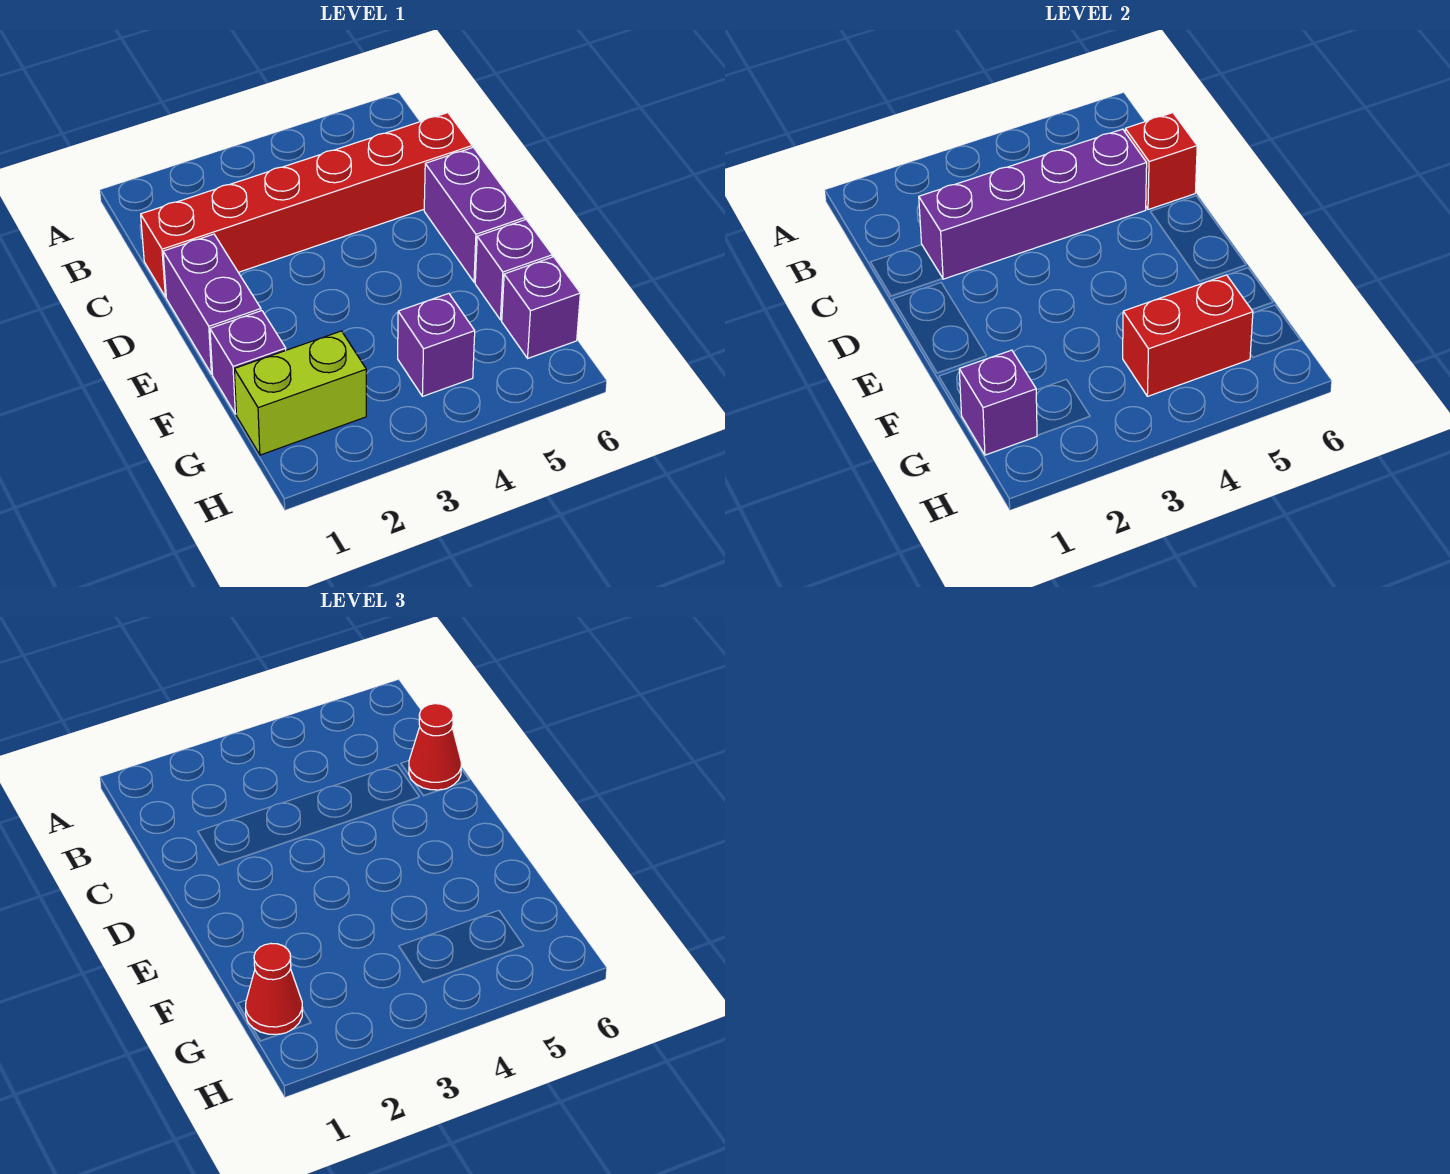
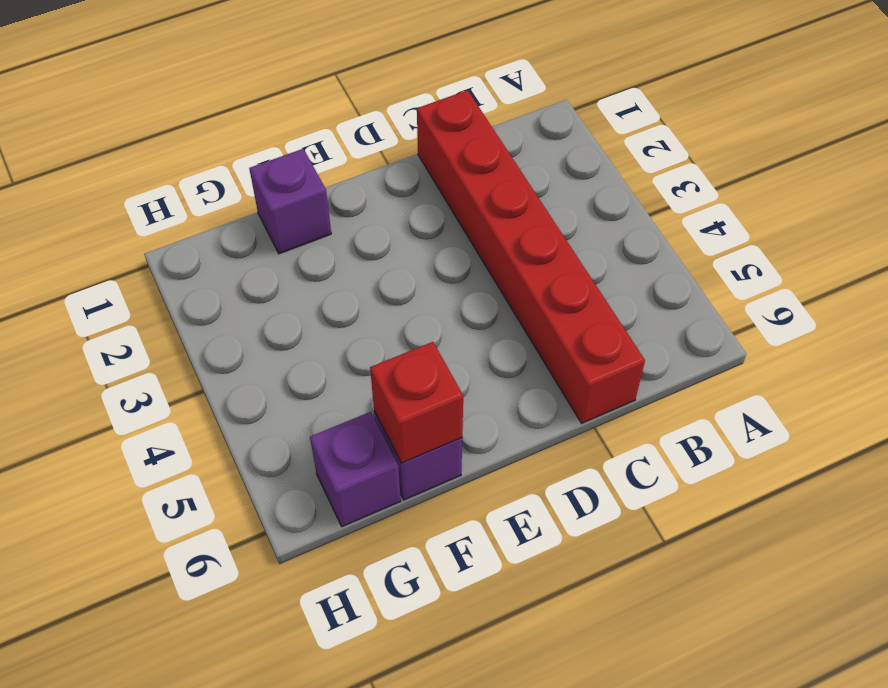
red 1x1 brick [370,342,463,463] -> red 1x1 brick moved to [1125,113,1197,210]
none -> purple 1x2 brick [163,234,261,374]
none -> purple 1x2 brick [424,147,525,282]
none -> lime 1x2 brick [234,331,366,455]

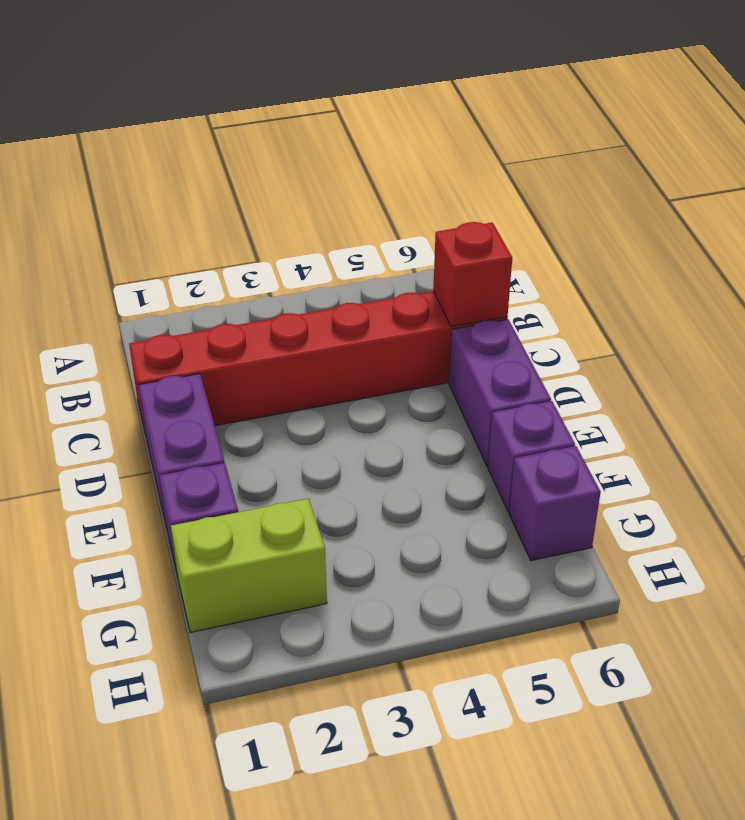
none -> purple 1x1 brick [398,293,475,396]
none -> purple 1x4 brick [919,129,1147,279]
none -> purple 1x1 brick [959,350,1037,455]

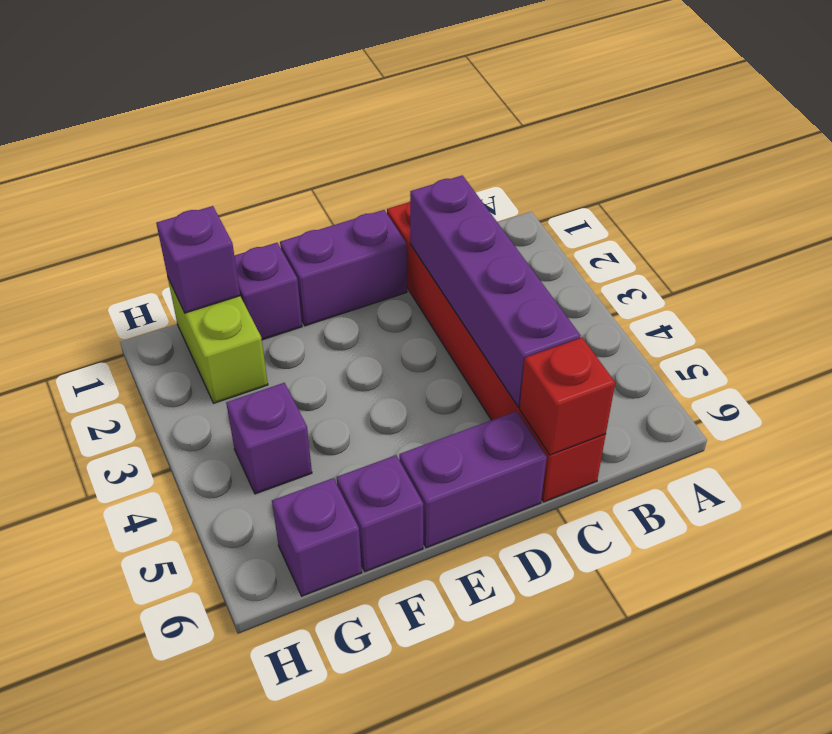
none -> red 1x2 brick [1123,275,1253,396]
none -> red 1x1 cone [409,704,461,790]
none -> red 1x1 cone [246,944,303,1034]

